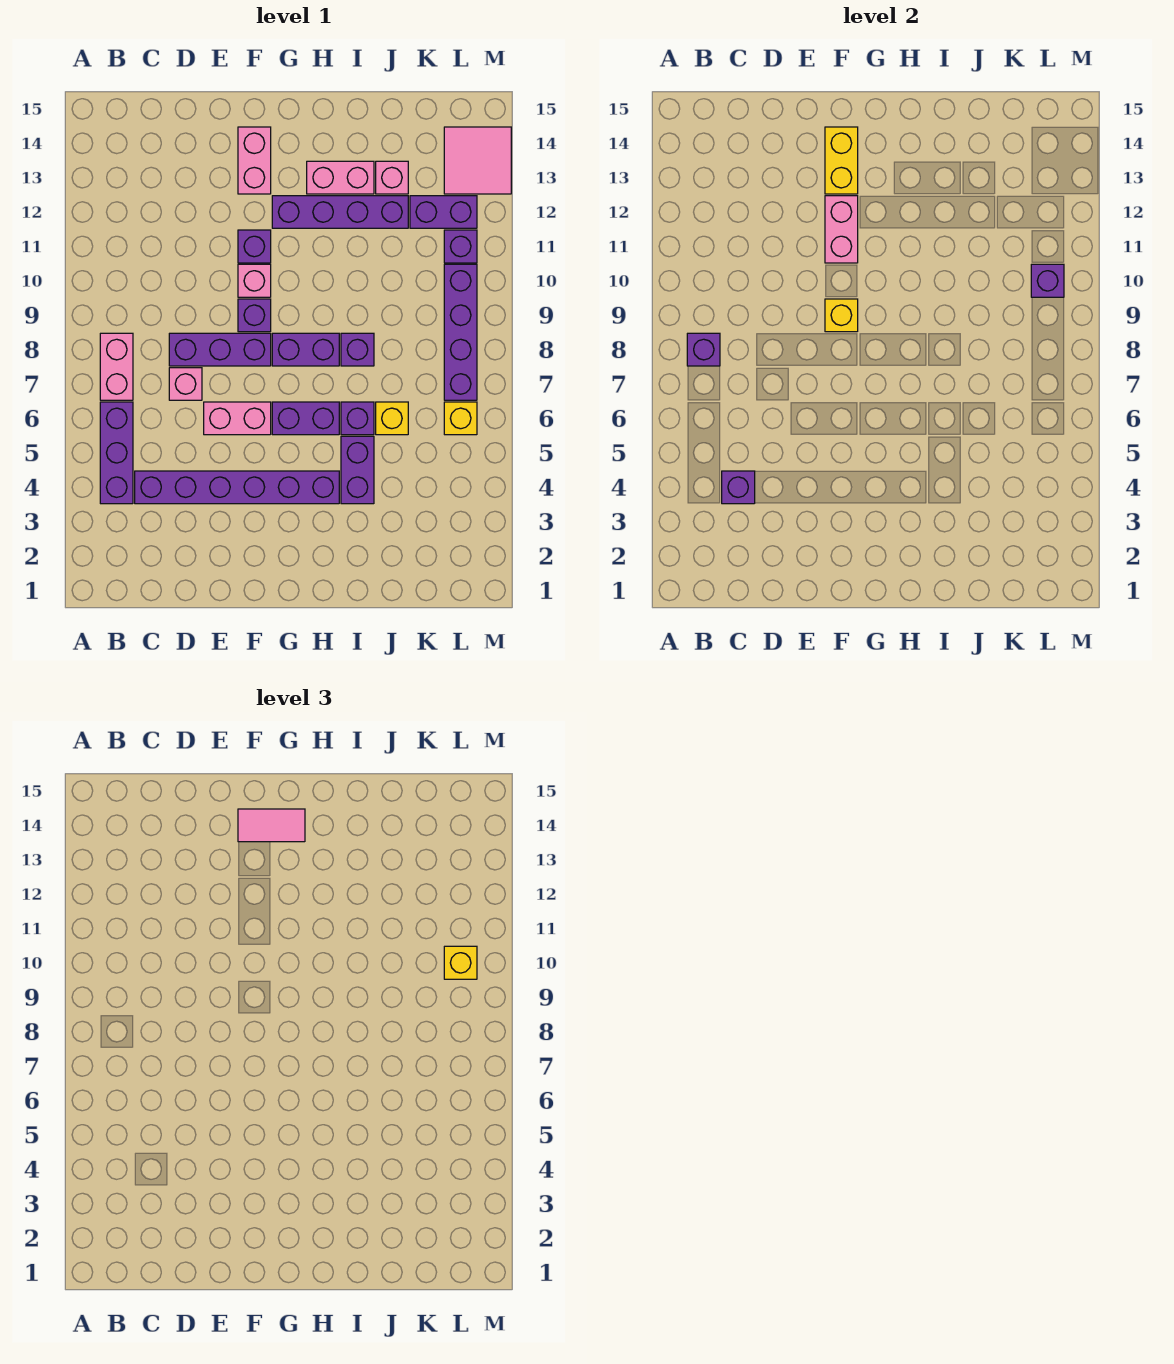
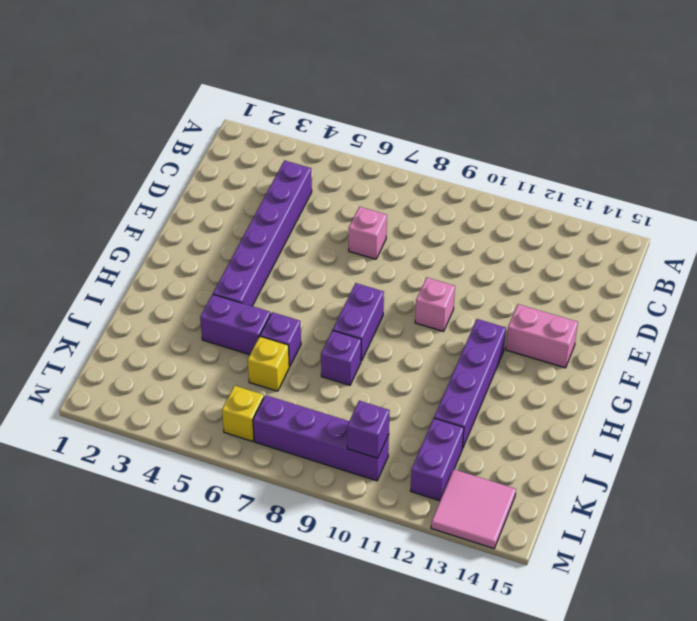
none -> purple 1x3 brick [100,402,133,504]
none -> pink 1x2 brick [100,333,133,400]
none -> purple 1x3 brick [169,333,271,366]
none -> pink 1x2 brick [204,402,271,435]

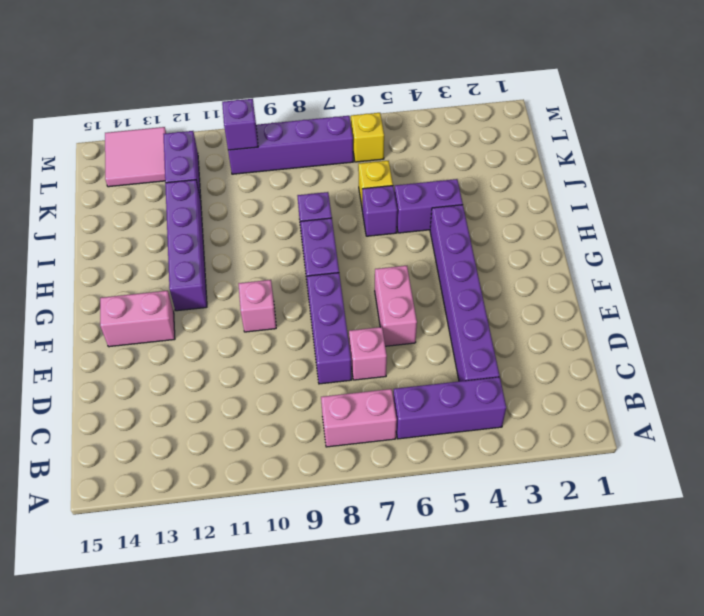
none -> purple 1x1 brick [238,299,271,332]
none -> purple 1x1 brick [238,230,271,263]
none -> purple 1x2 brick [272,402,339,435]
none -> pink 1x2 brick [307,161,374,194]

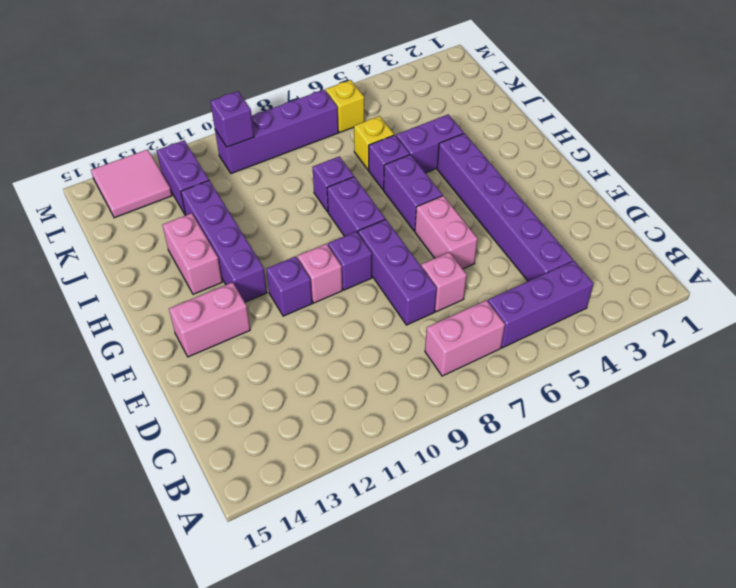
none -> pink 1x1 brick [376,161,408,194]
none -> purple 1x1 brick [444,230,477,263]
none -> purple 1x1 brick [687,333,720,366]
none -> purple 1x1 brick [722,471,755,504]

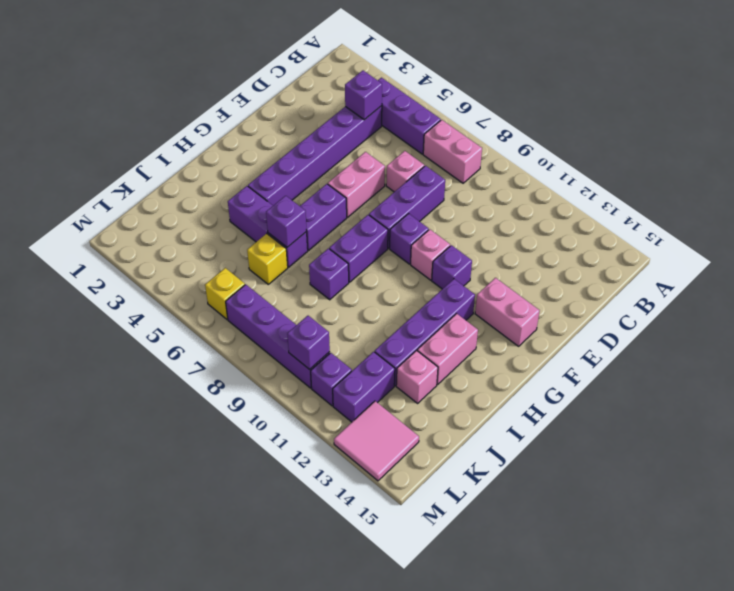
purple 1x1 brick [266,196,307,247] -> purple 1x1 brick moved to [687,333,720,366]
none -> yellow 1x1 brick [825,299,858,332]
none -> pink 1x2 brick [825,196,858,263]
none -> yellow 1x2 brick [825,127,858,194]
none -> pink 1x2 tile [238,809,305,842]

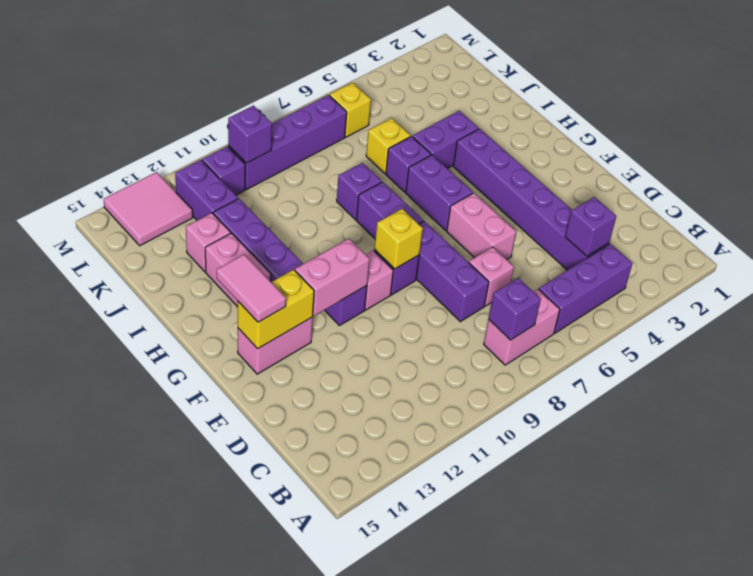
none -> yellow 1x1 brick [444,946,477,979]

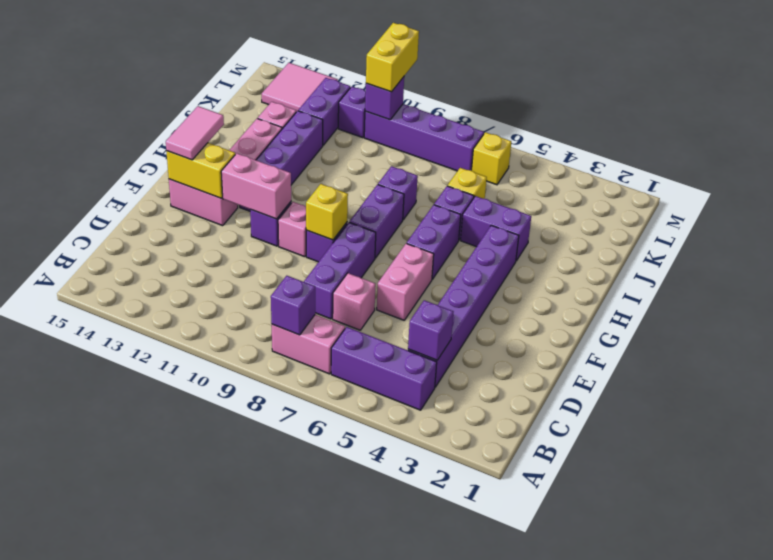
yellow 1x2 brick [366,23,419,92] -> yellow 1x1 brick [444,946,477,979]

